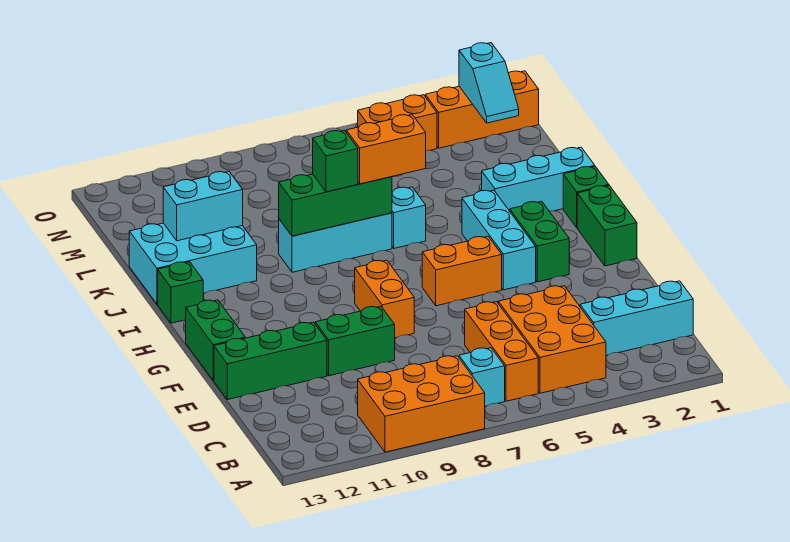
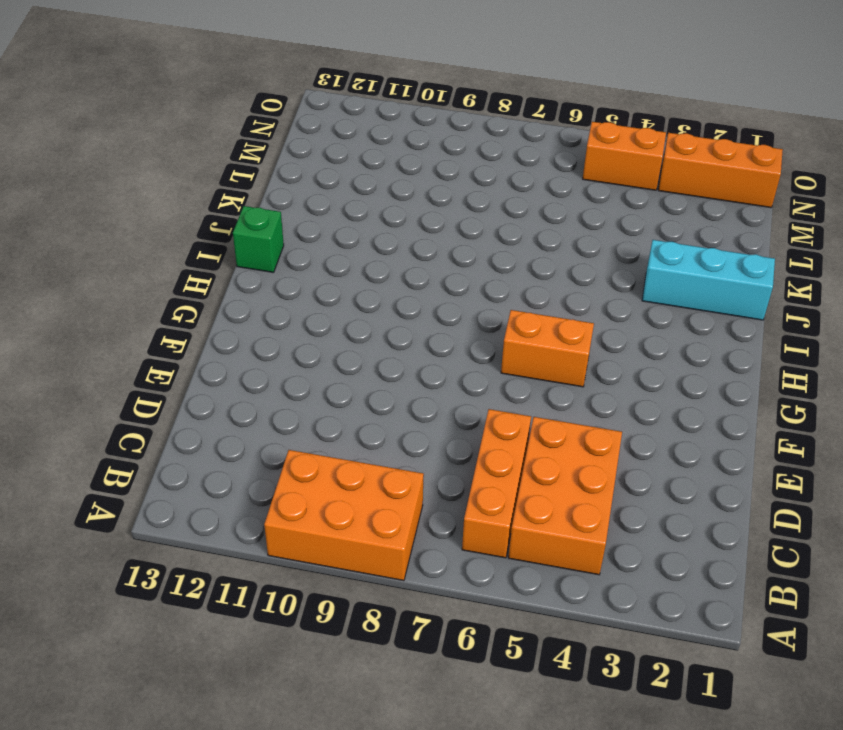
none -> cyan 1x1 brick [459,348,505,406]
none -> cyan 1x3 brick [580,281,693,355]
none -> green 1x2 brick [315,306,395,376]

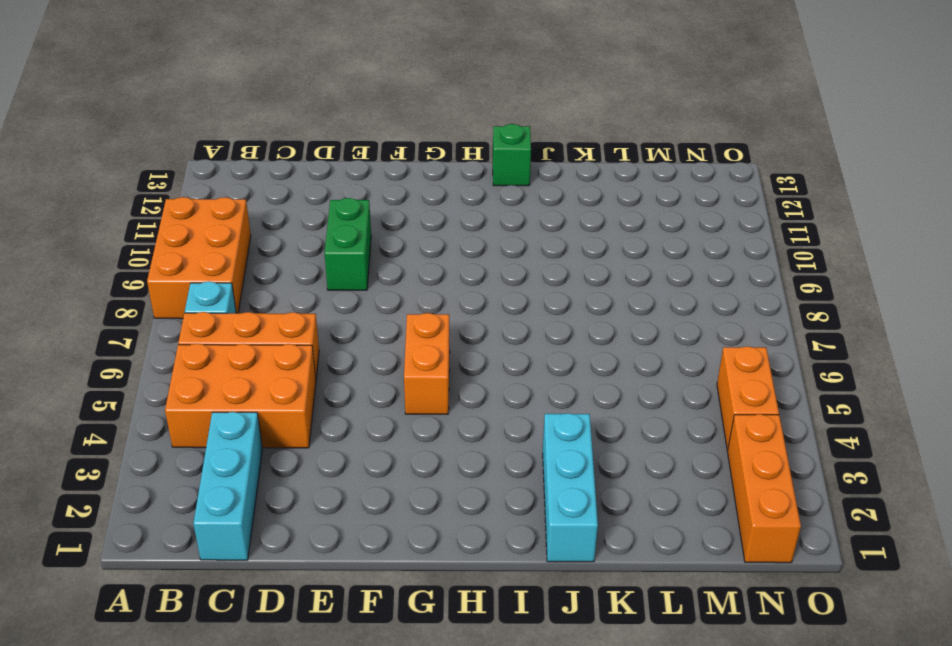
none -> green 1x3 brick [214,322,327,400]
none -> orange 1x2 brick [355,260,414,338]
none -> green 1x2 brick [186,300,245,381]

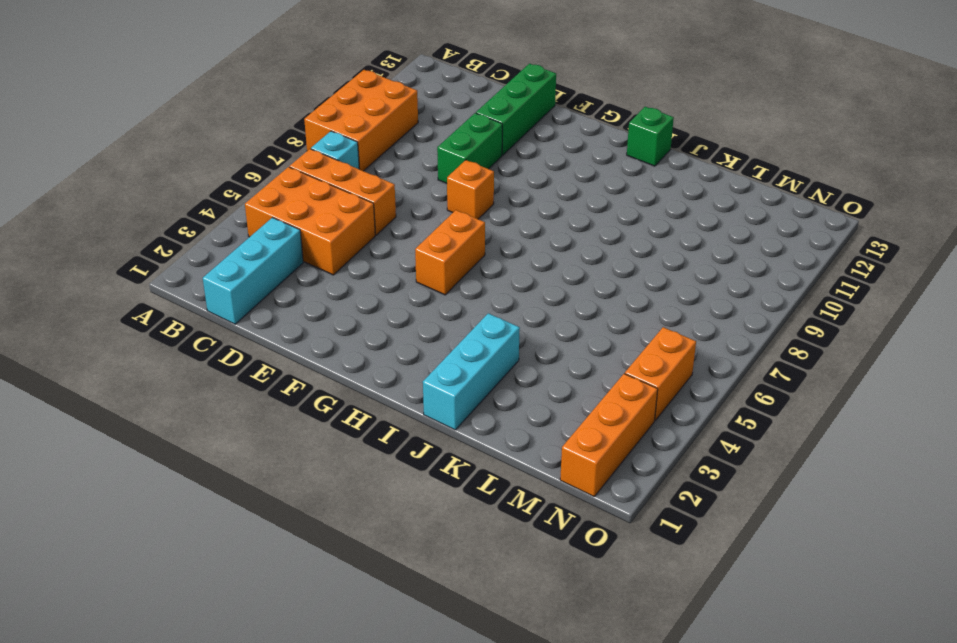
orange 1x1 brick [447,160,494,219] -> orange 1x2 brick [355,260,414,338]
none -> green 1x2 brick [186,300,245,381]
none -> green 1x2 brick [577,186,637,266]
none -> green 1x2 brick [510,201,569,282]

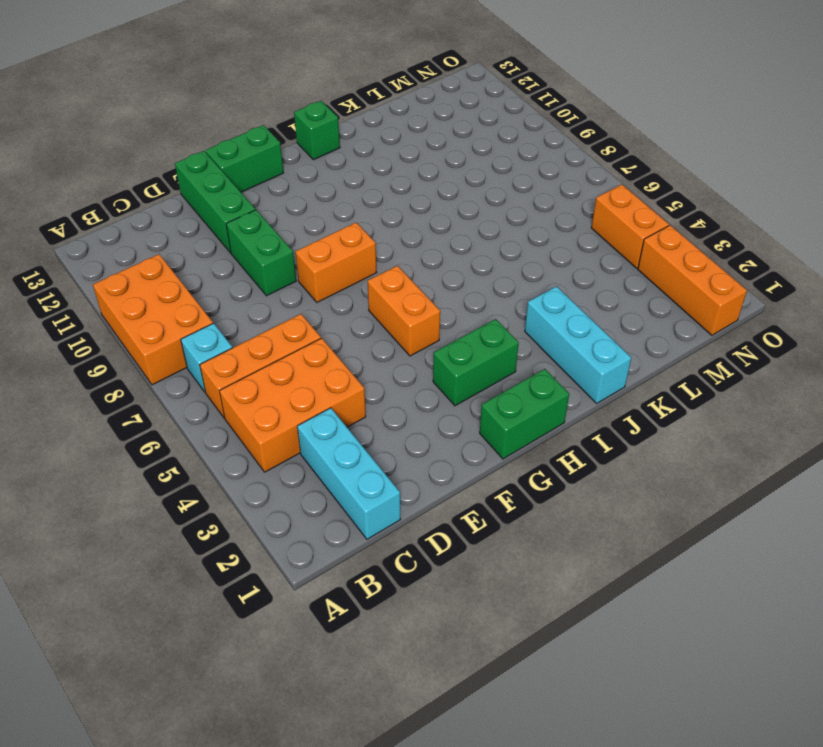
none -> cyan 1x3 brick [462,190,536,290]
none -> green 1x1 brick [563,166,609,228]
none -> cyan 1x1 brick [392,187,426,248]

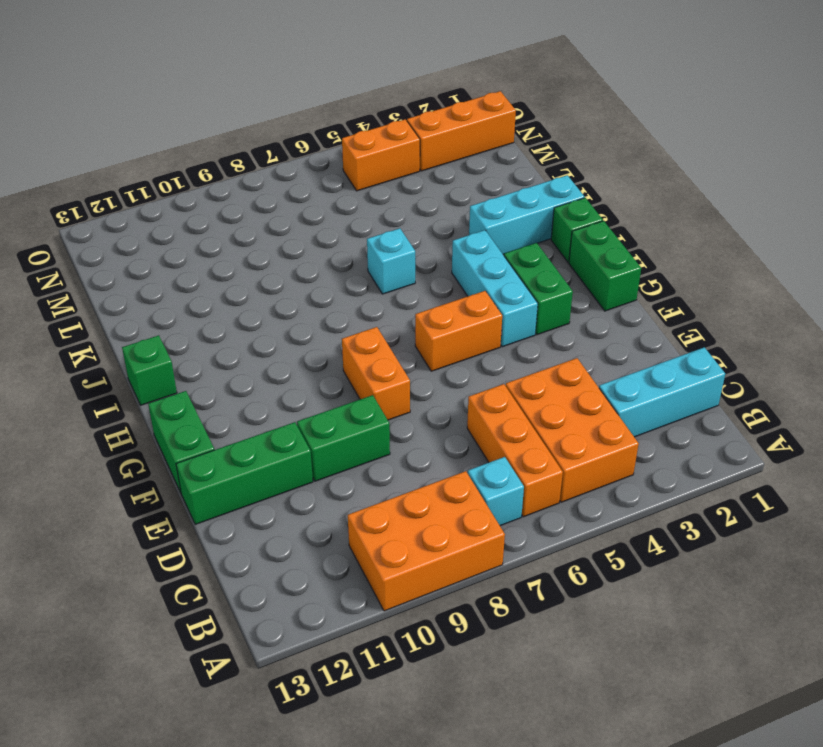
none -> cyan 1x3 brick [279,213,392,272]
none -> cyan 2x3 brick [129,223,257,304]
none -> green 1x3 brick [279,174,392,236]

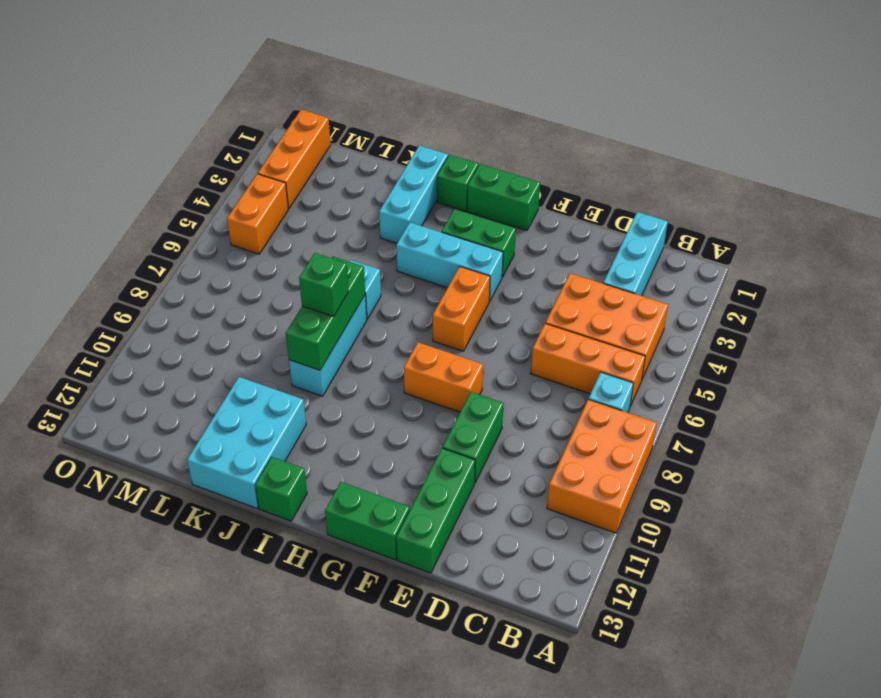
none -> cyan 1x2 brick [163,172,243,241]
none -> cyan 1x2 slope [459,43,519,123]
none -> orange 1x2 brick [346,115,426,184]

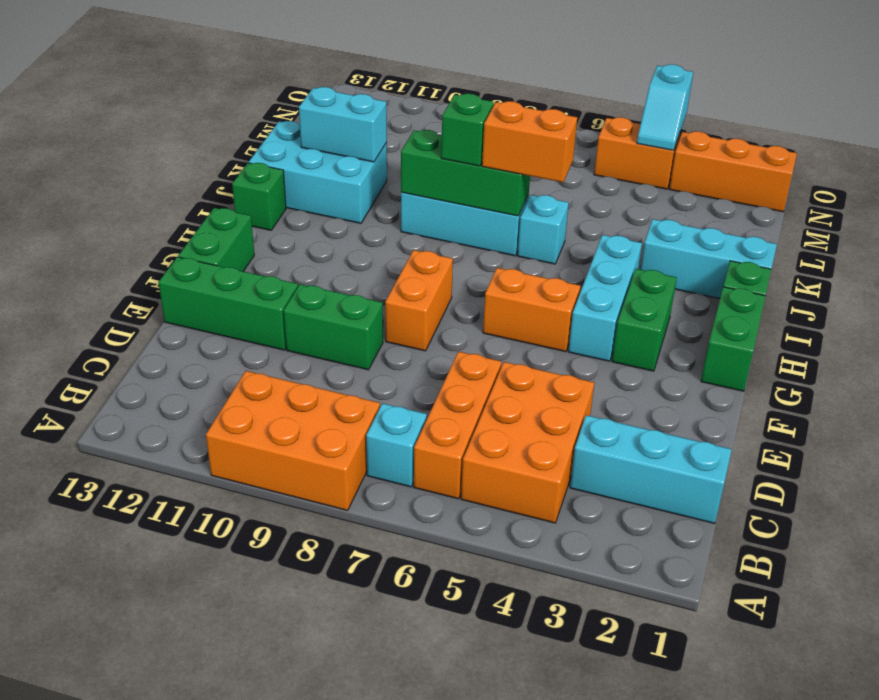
cyan 1x2 slope [637,64,693,150] -> cyan 1x2 slope moved to [459,43,519,123]

